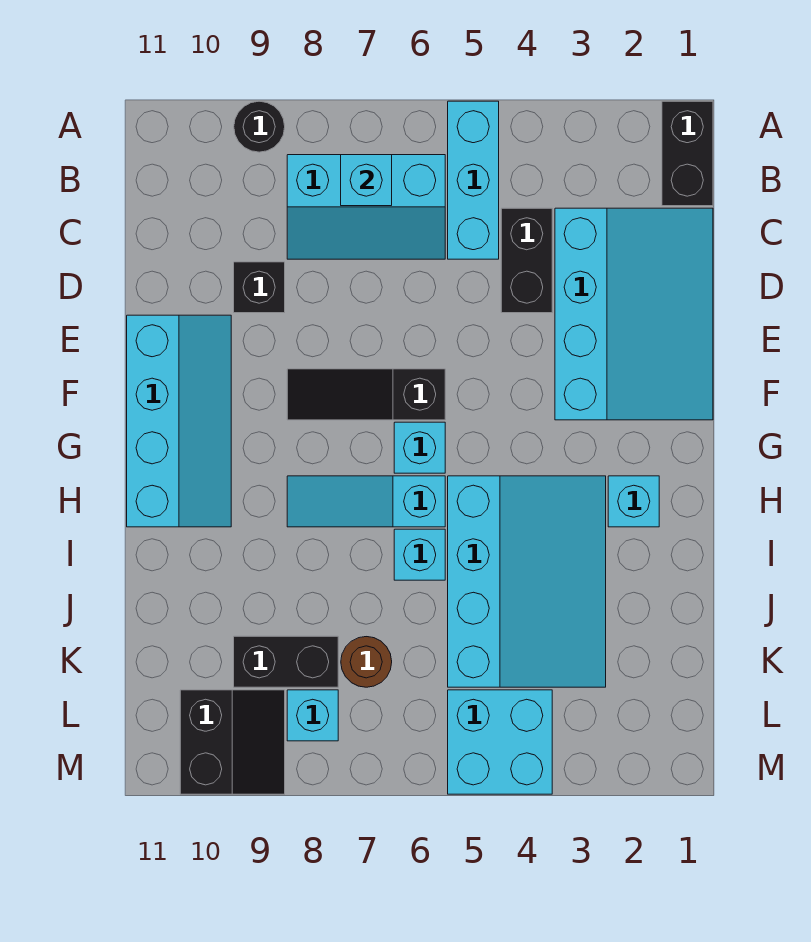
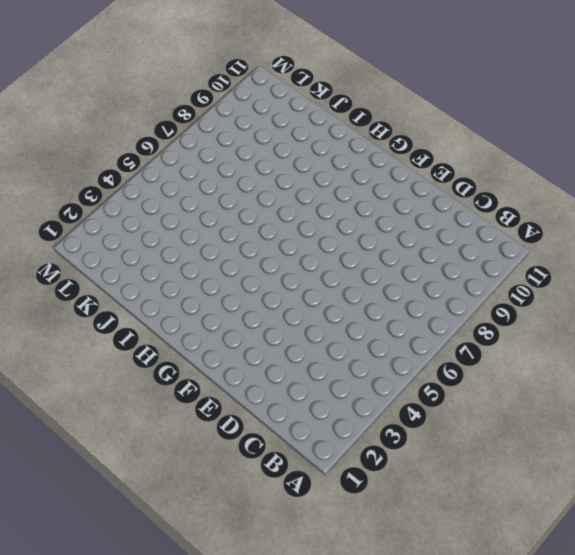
none -> black 1x2 brick [662,101,713,206]
none -> cyan 1x3 brick [448,101,499,259]
none -> black 1x1 round brick [234,101,285,152]

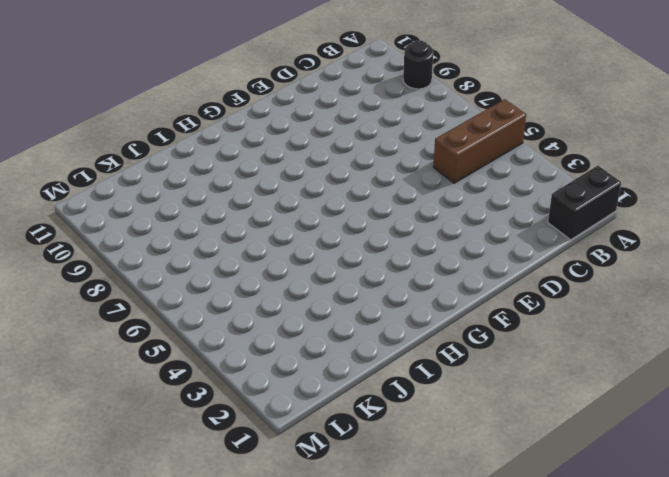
brown 1x3 brick [433,99,526,183] -> cyan 1x3 brick [448,101,499,259]
none -> cyan 2x3 slope [287,155,445,259]
none -> cyan 3x4 slope [555,208,713,420]
none -> black 1x2 brick [501,208,552,313]

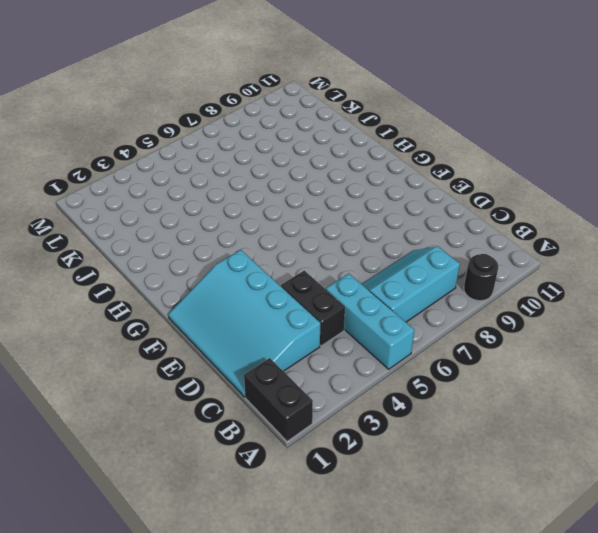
none -> black 1x1 brick [234,262,285,313]
none -> cyan 2x4 slope [127,315,231,527]
none -> black 1x3 slope [287,369,445,420]

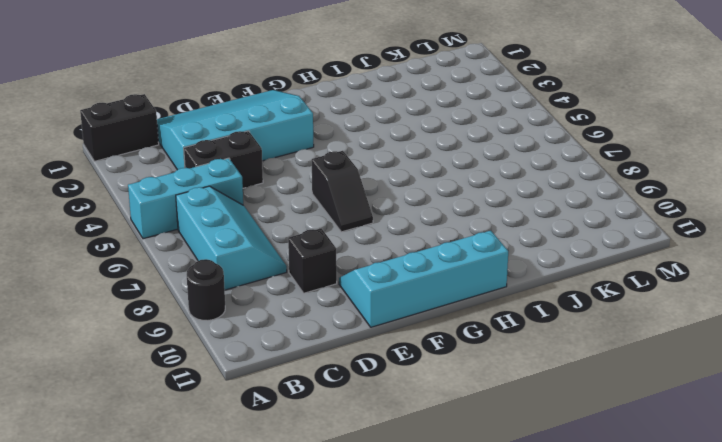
black 1x2 slope [312,151,373,232] -> black 1x3 slope [287,369,445,420]
none -> cyan 1x1 brick [394,422,445,473]
none -> cyan 1x1 brick [608,476,659,527]
none -> cyan 3x4 slope [448,476,606,687]

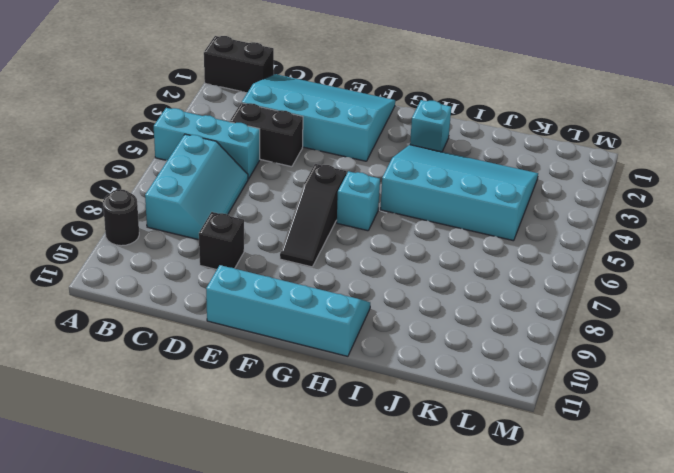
none -> cyan 1x3 slope [287,476,445,527]
none -> cyan 1x1 brick [394,529,445,580]
none -> brown 1x1 round brick [341,637,392,687]

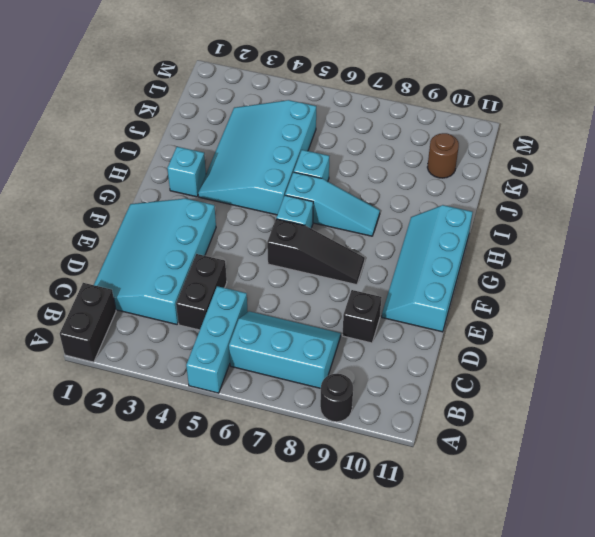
brown 1x1 round brick [427,133,459,178] -> brown 1x1 round brick moved to [341,637,392,687]
none -> black 1x2 brick [234,636,338,687]
none -> cyan 2x2 brick [448,690,552,794]
none -> cyan 1x1 brick [287,690,338,741]

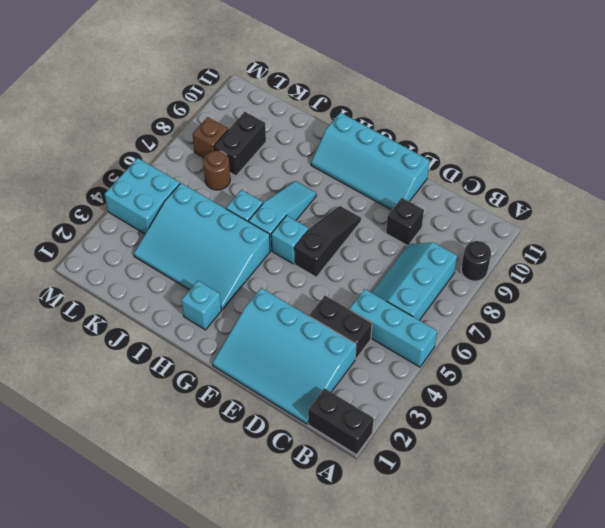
brown 1x1 brick [193,117,228,158] -> cyan 1x1 brick [287,690,338,741]
none -> black 2x2 slope [180,690,285,794]
none -> cyan 1x1 brick [341,155,392,206]

